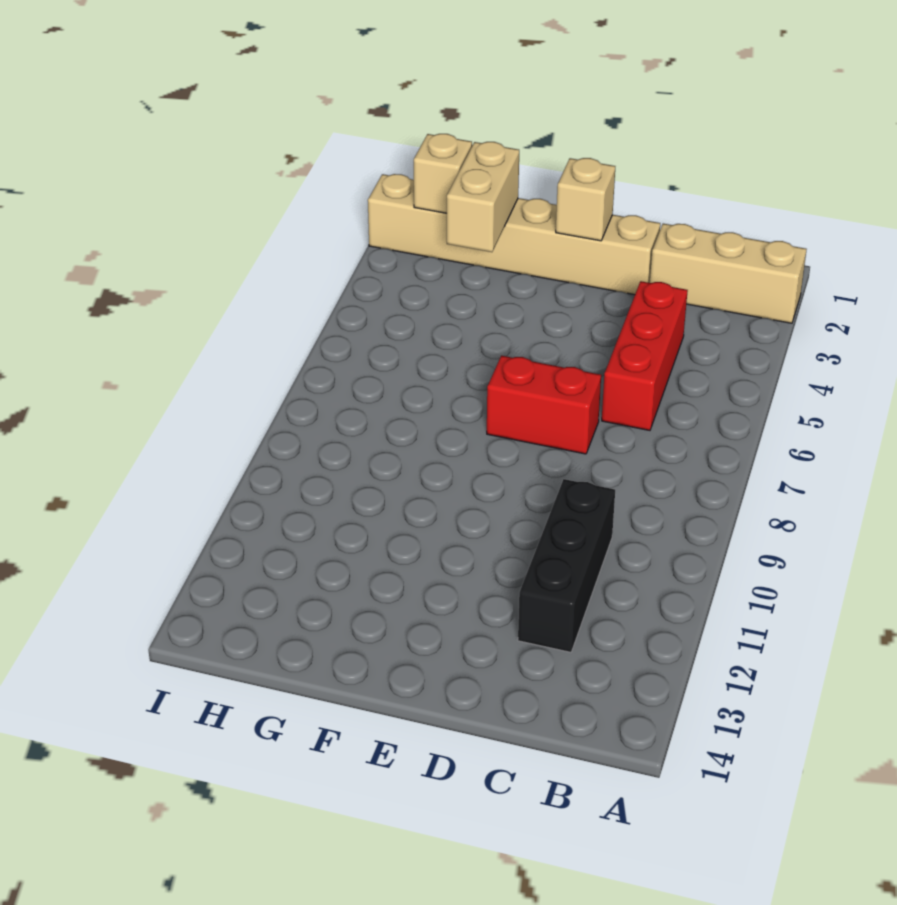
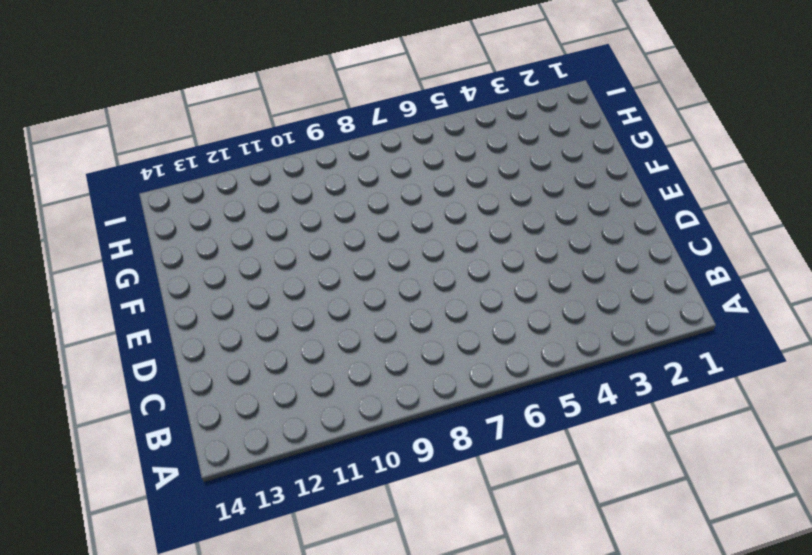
none -> tan 1x3 brick [650,224,807,323]
none -> red 1x3 brick [602,281,688,430]

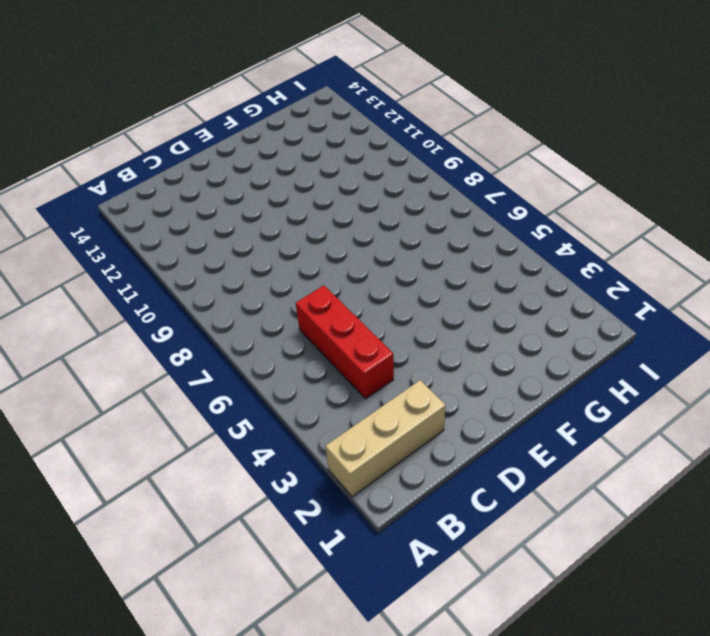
none -> black 1x3 brick [518,479,615,652]
none -> tan 1x6 brick [368,174,660,295]

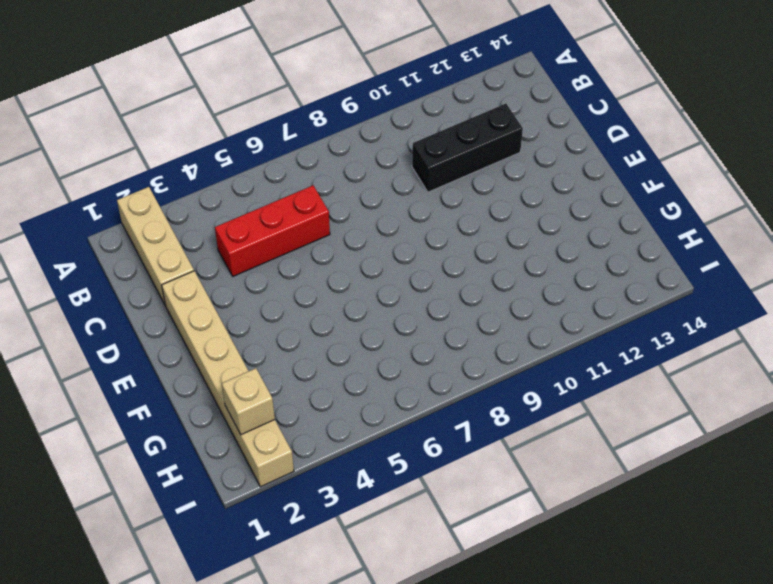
none -> red 1x2 brick [487,356,601,454]
none -> tan 1x1 brick [556,158,615,241]

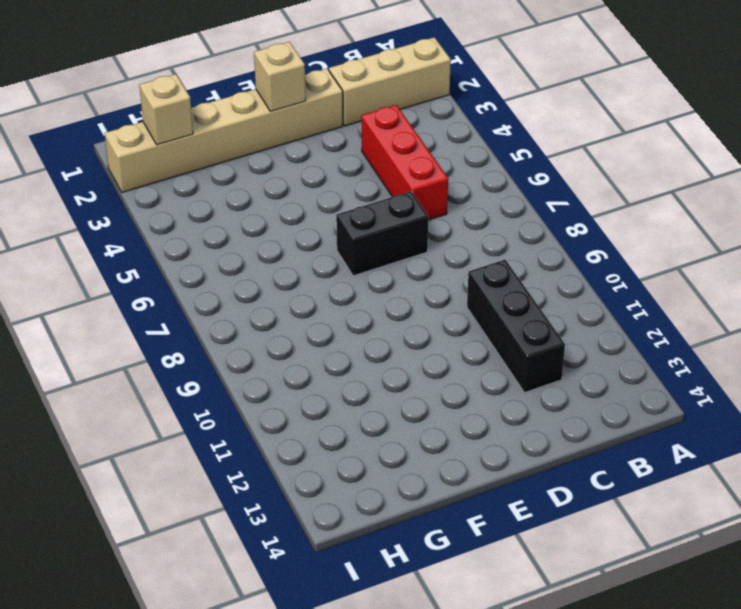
black 1x2 brick [336,191,428,276] -> red 1x2 brick [487,356,601,454]
none -> tan 1x2 brick [446,142,519,252]

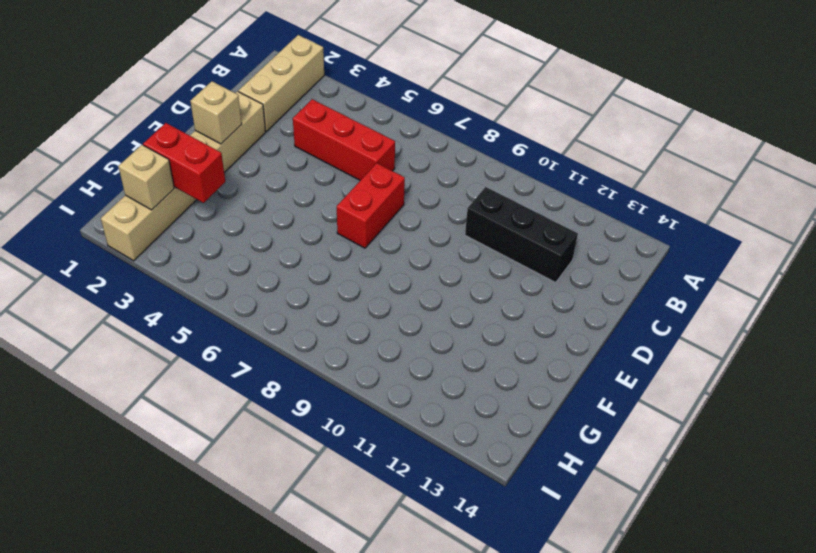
red 1x2 brick [143,123,225,203] -> tan 1x2 brick [446,142,519,252]

